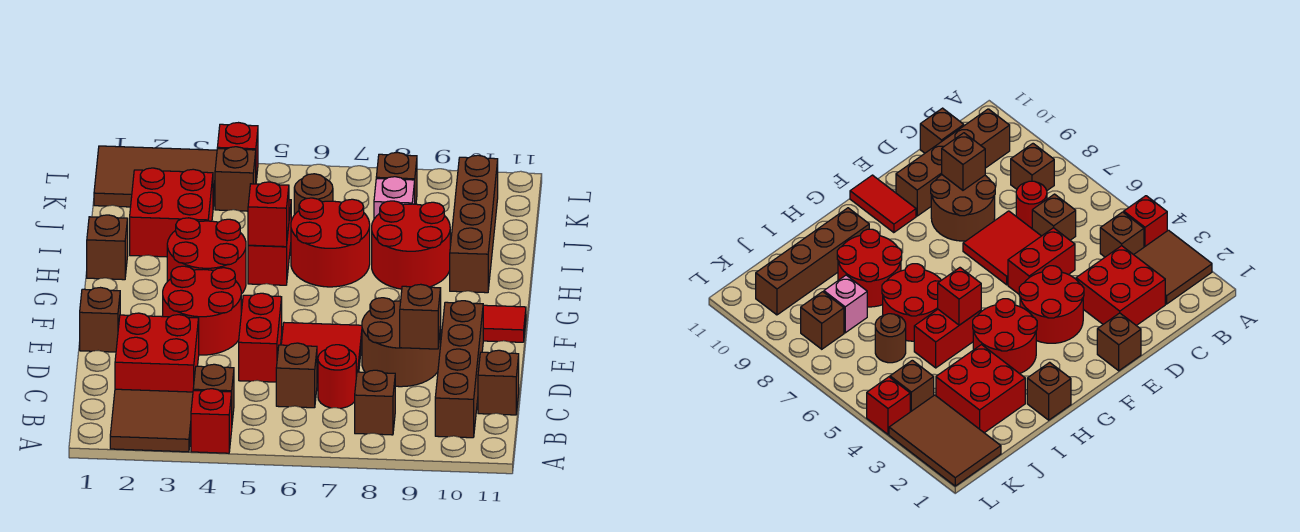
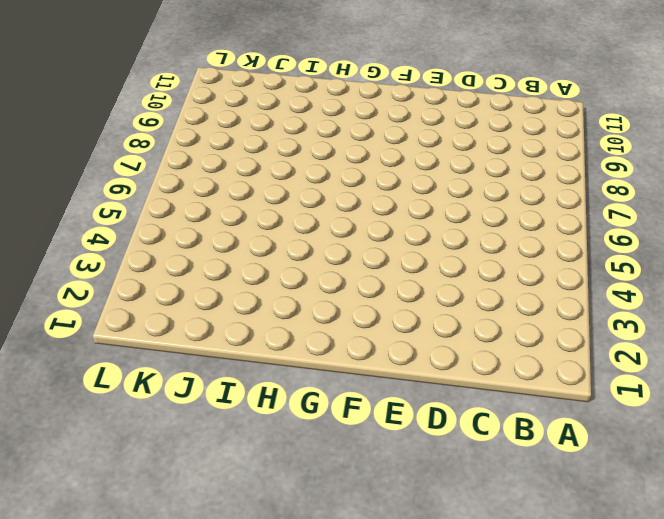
none -> brown 2x2 tile [110,389,193,452]
none -> red 1x1 brick [191,389,232,453]
none -> brown 1x1 brick [193,364,234,421]
none -> brown 1x1 brick [355,370,395,435]

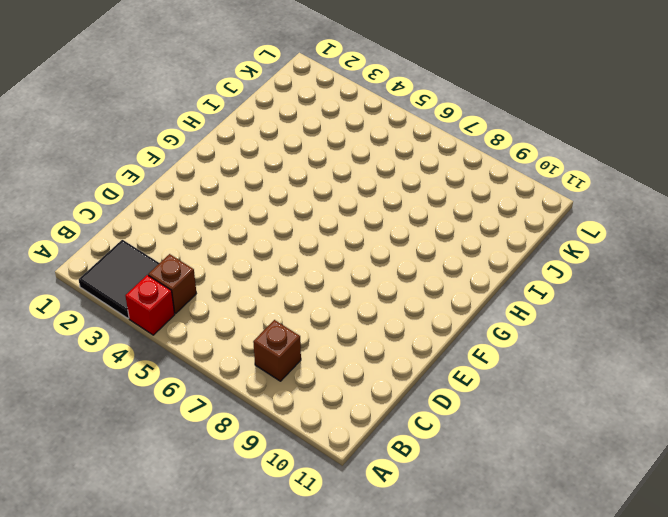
black 2x2 tile [79,240,159,318] -> brown 2x2 tile [110,389,193,452]
none -> brown 1x4 brick [435,301,483,438]
none -> red 2x2 brick [115,313,199,392]
none -> brown 1x1 brick [276,343,317,408]
none -> red 1x1 round brick [318,345,356,408]

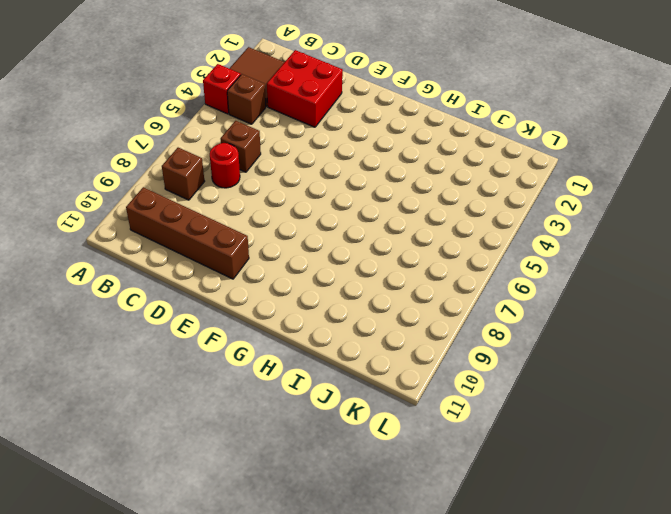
none -> brown 1x1 brick [478,350,519,415]
none -> red 1x2 brick [239,293,282,382]
none -> red 2x2 tile [281,323,362,384]
none -> brown 2x2 round brick [362,298,441,387]

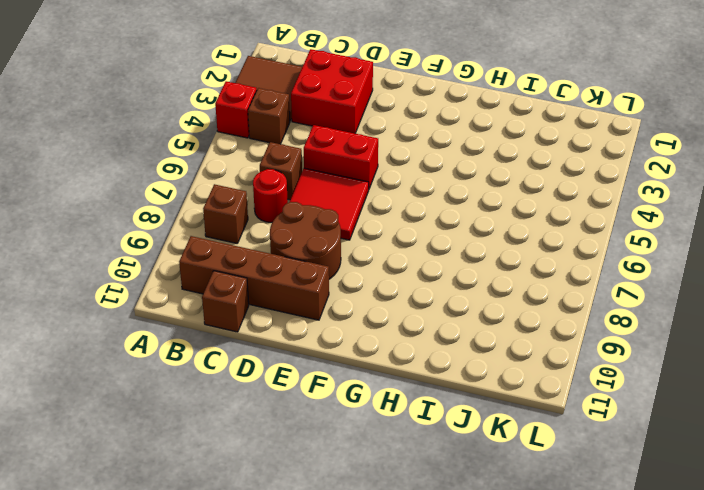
none -> brown 1x1 brick [80,288,120,352]
none -> red 2x2 round brick [163,266,241,355]
none -> red 1x2 tile [483,305,526,342]
none -> red 2x2 round brick [167,218,246,294]

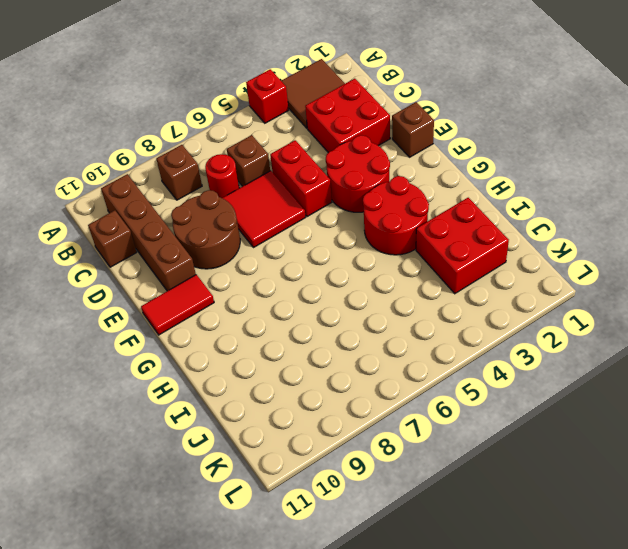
none -> brown 1x1 brick [193,364,234,421]
none -> brown 1x1 brick [87,215,128,280]
none -> red 1x2 brick [248,200,291,285]
none -> red 2x2 round brick [291,198,370,287]

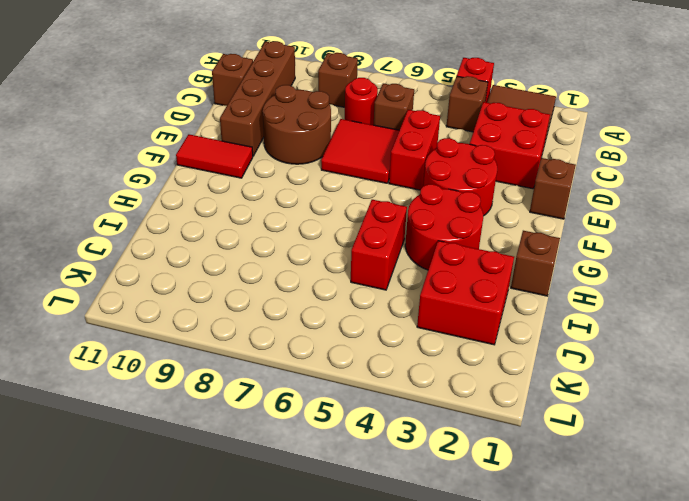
none -> red 2x2 round brick [291,198,370,287]
none -> red 2x2 round brick [372,201,450,289]
none -> brown 1x4 brick [450,155,498,293]
none -> brown 1x1 round brick [294,174,333,215]

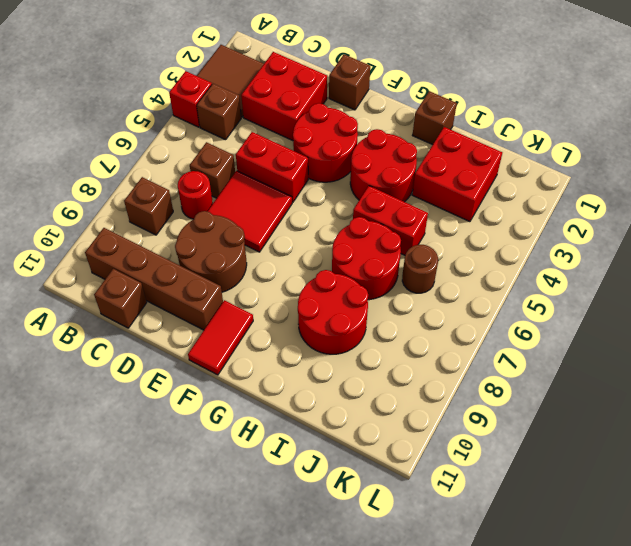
none -> brown 1x4 brick [450,155,498,293]
none -> pink 1x1 brick [374,177,415,219]
none -> brown 2x3 tile [94,146,217,207]
none -> brown 1x1 brick [215,147,256,211]

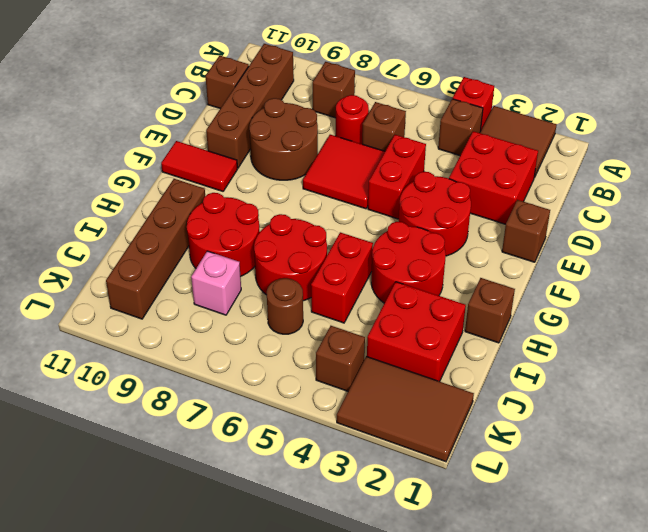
none -> brown 1x1 brick [376,152,417,204]
none -> red 1x1 brick [217,123,258,181]
none -> brown 1x1 brick [400,284,441,349]
none -> red 1x1 brick [248,182,289,247]

